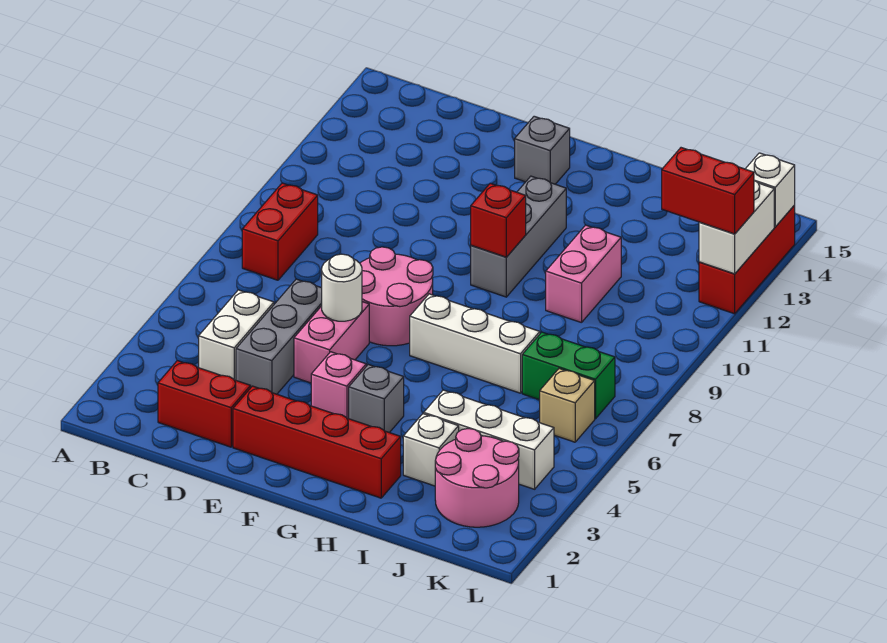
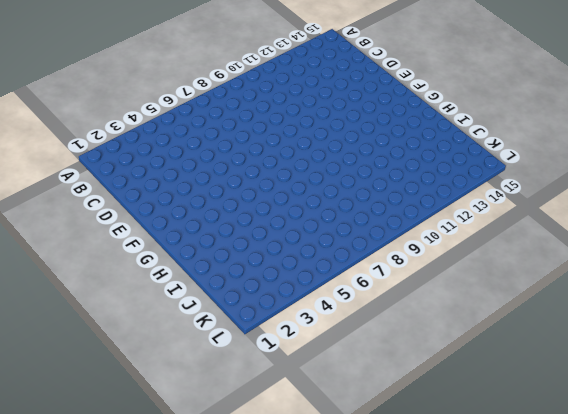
none -> red 1x2 brick [242,183,318,280]
none -> red 1x2 brick [158,361,251,447]
none -> white 1x2 brick [199,290,274,380]

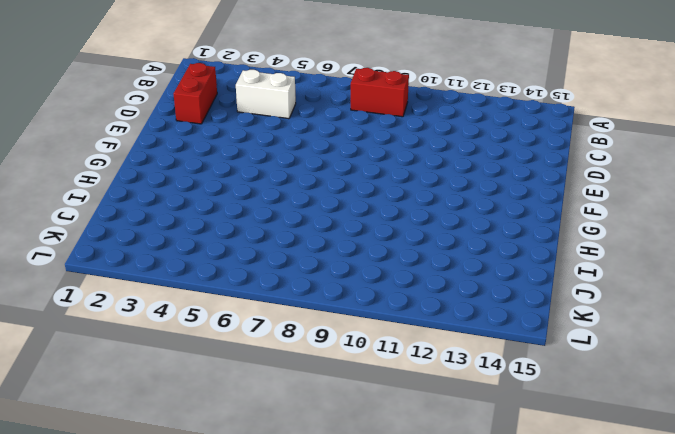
none -> grey 1x3 brick [236,279,322,394]
none -> red 1x4 brick [233,386,401,498]
none -> pink 1x2 brick [294,302,369,383]

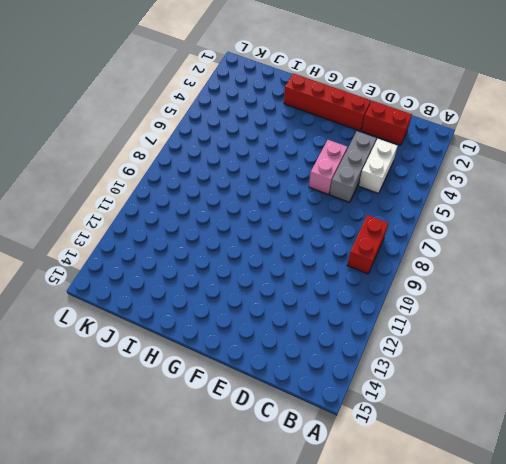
none -> pink 2x2 round brick [360,247,433,346]
none -> pink 1x1 brick [311,352,366,419]
none -> grey 1x1 brick [515,116,570,184]

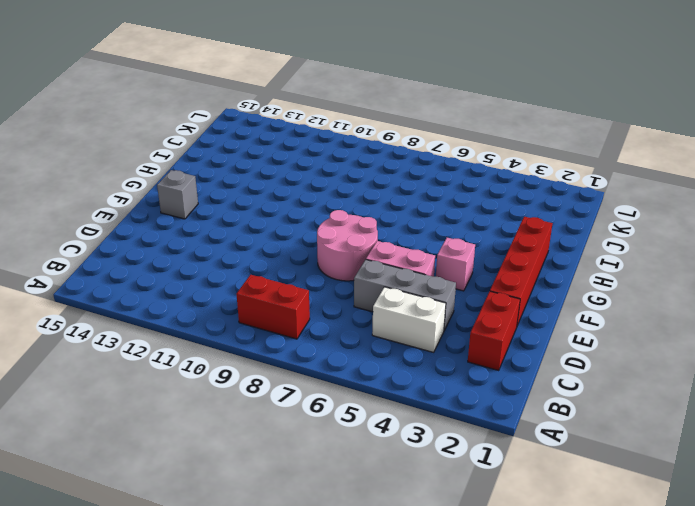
none -> grey 1x1 brick [349,365,404,433]
none -> white 1x3 brick [410,294,540,393]
none -> grey 1x3 brick [471,176,566,297]

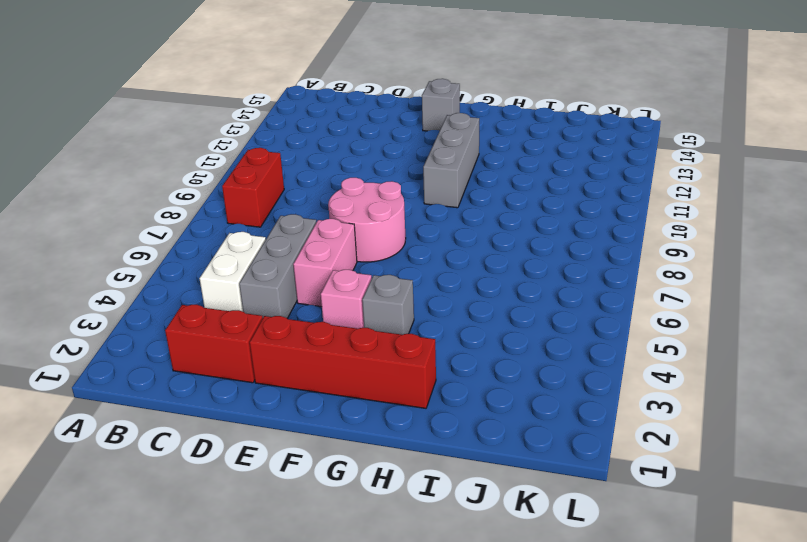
none -> white 1x3 brick [410,294,540,393]
none -> white 1x1 brick [403,414,459,486]
none -> white 1x3 brick [424,390,554,489]

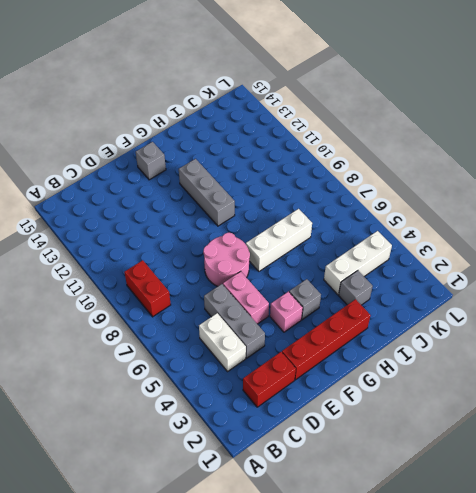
grey 1x1 brick [339,271,373,305] -> white 1x1 brick [403,414,459,486]
none -> pink 1x2 brick [546,225,621,323]
none -> pink 2x2 round brick [435,429,519,527]
none -> green 1x2 brick [522,332,615,419]

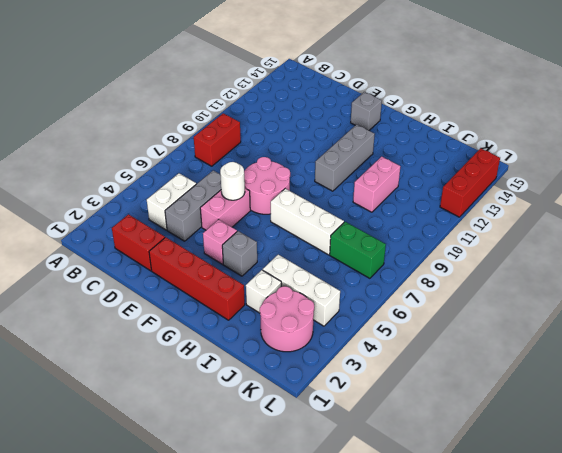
none -> tan 1x1 brick [540,369,595,442]
none -> red 1x1 brick [471,183,526,257]
none -> white 1x2 brick [699,180,774,274]

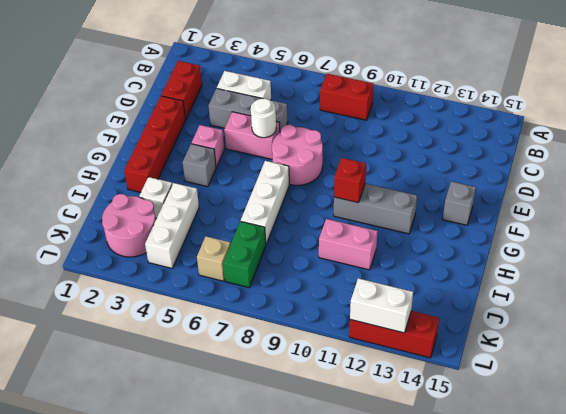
none -> white 1x1 brick [746,153,795,227]
none -> red 1x2 brick [662,148,754,234]

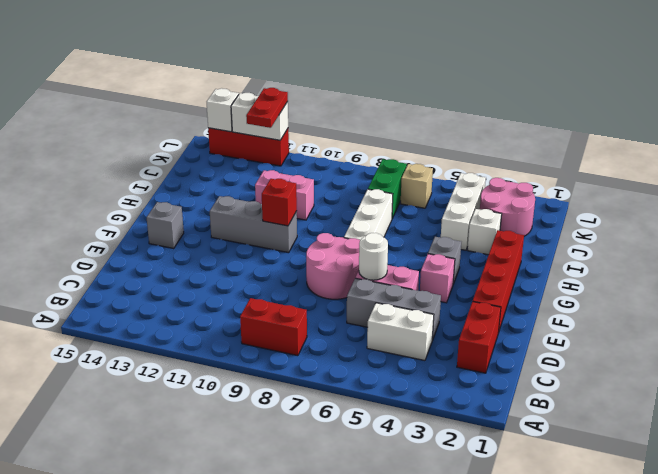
red 1x2 plate [246,88,288,128] -> red 1x2 brick [662,148,754,234]

